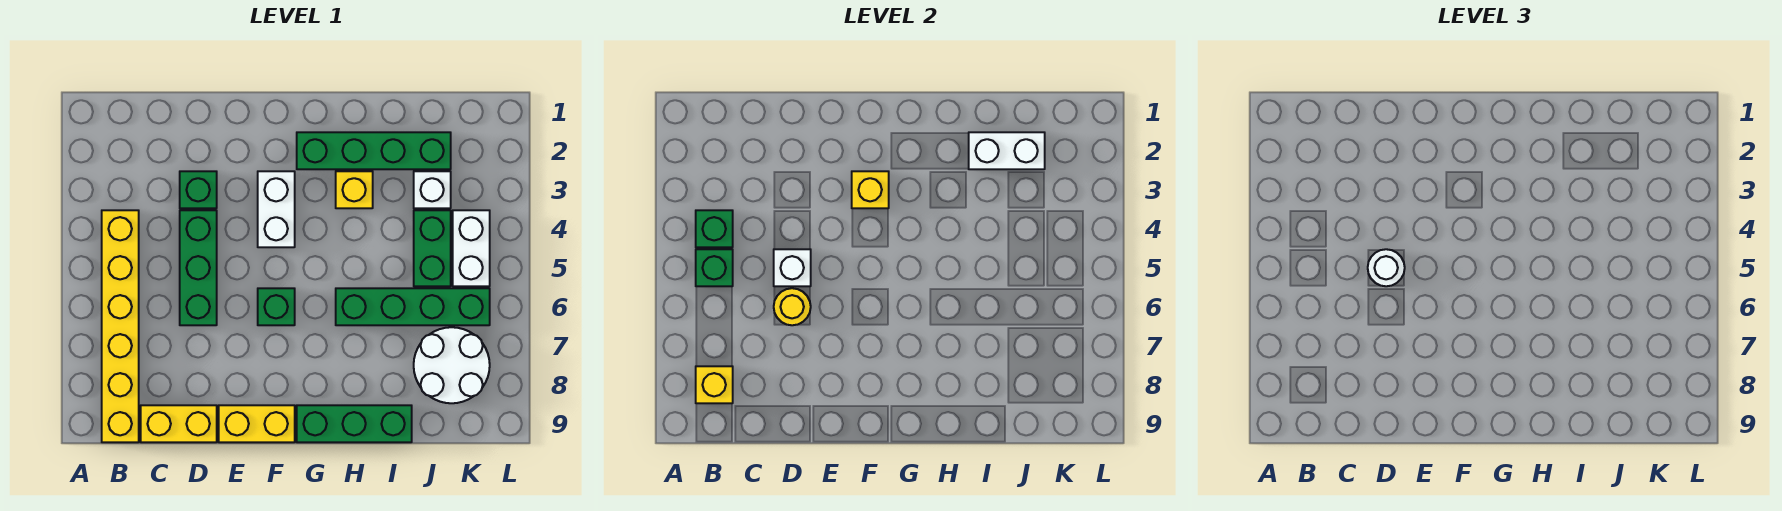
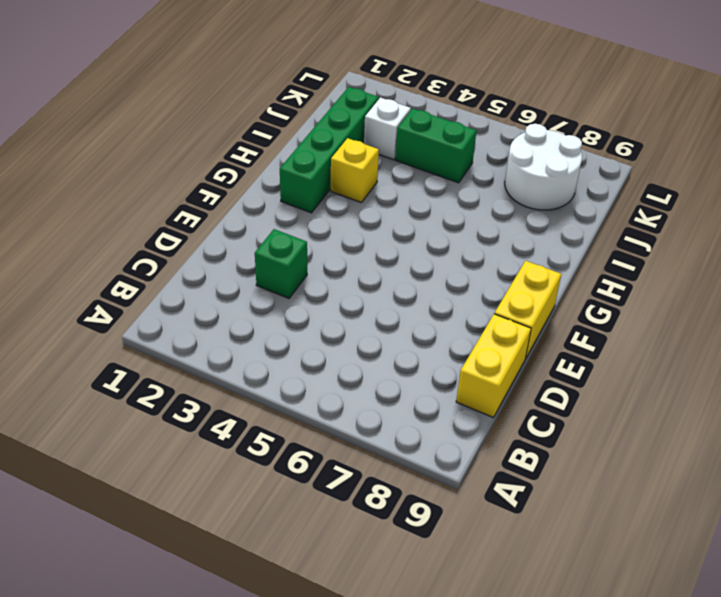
none -> yellow 1x6 brick [102,210,139,442]
none -> green 1x3 brick [180,210,217,325]
none -> white 1x2 brick [258,171,295,247]

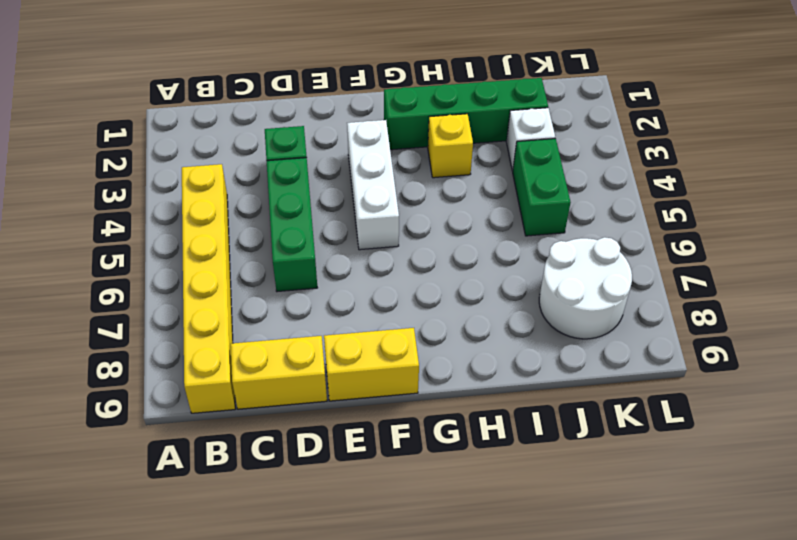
white 1x3 brick [347,120,399,250] -> white 1x2 brick [258,171,295,247]
none -> green 1x1 brick [258,288,295,325]
none -> green 1x3 brick [297,405,412,442]
none -> green 1x4 brick [336,288,490,325]

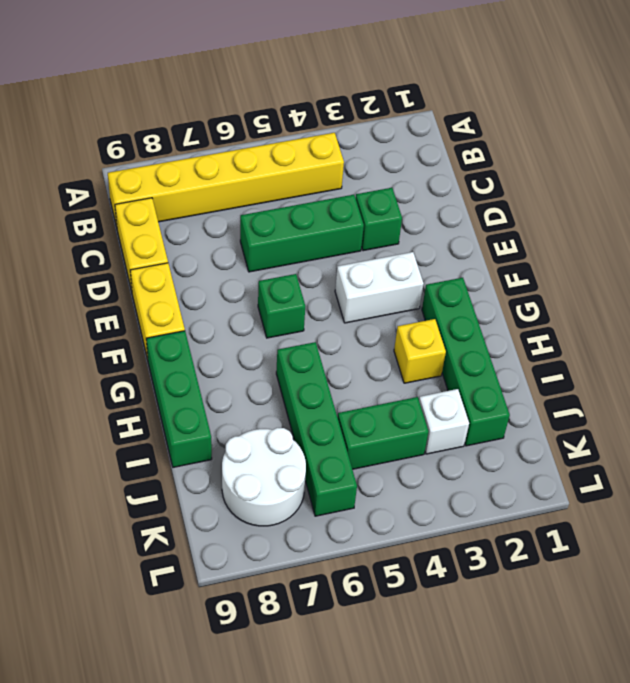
none -> white 1x2 brick [453,210,490,286]
none -> green 1x1 brick [696,210,733,247]
none -> green 1x1 brick [696,249,733,286]

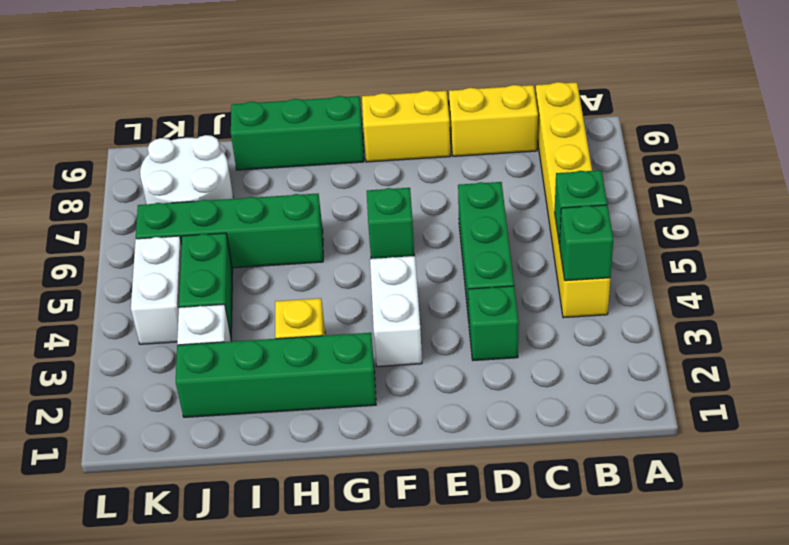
none -> yellow 1x1 brick [696,366,733,403]
none -> white 1x1 brick [774,249,811,286]
none -> yellow 1x1 round brick [774,288,811,325]

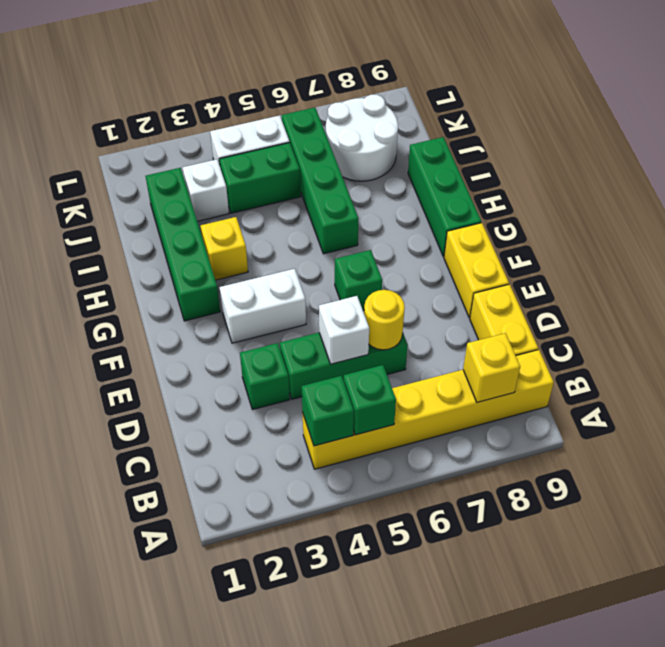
none -> yellow 1x1 brick [852,171,889,208]
none -> white 1x2 brick [969,132,1045,169]
none -> white 1x1 round brick [1368,249,1405,286]

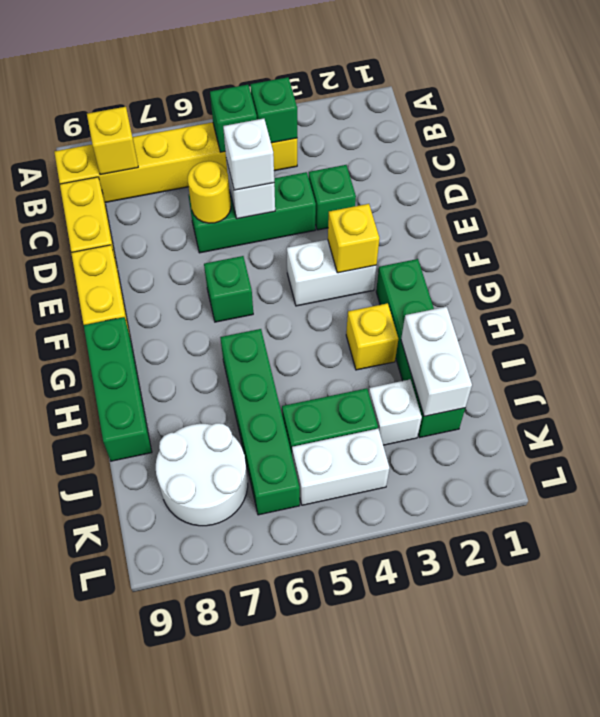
white 1x1 brick [223,119,274,190] -> white 1x1 round brick [1368,249,1405,286]

